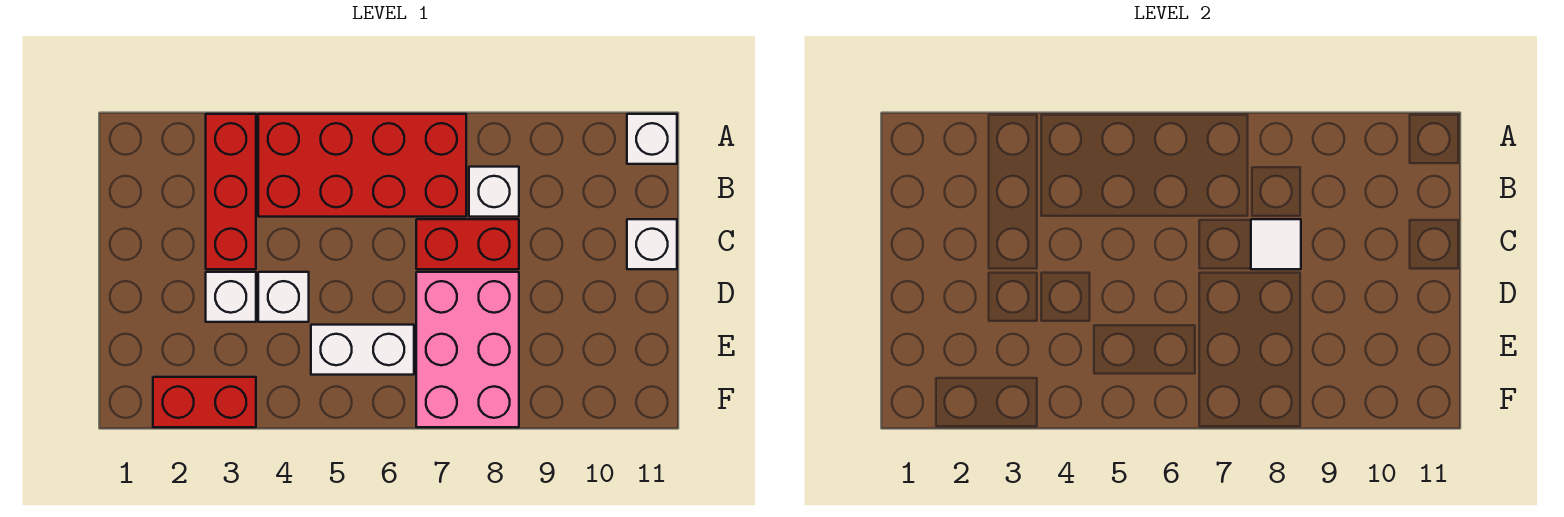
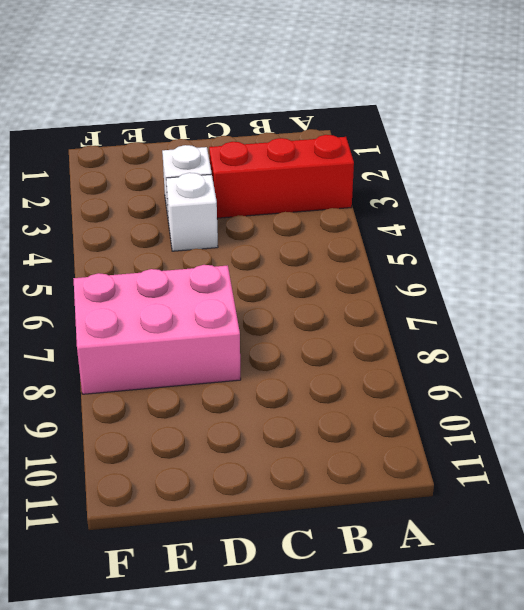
none -> red 2x4 brick [258,114,466,217]
none -> white 1x1 brick [627,114,677,164]
none -> white 1x1 brick [469,167,519,217]

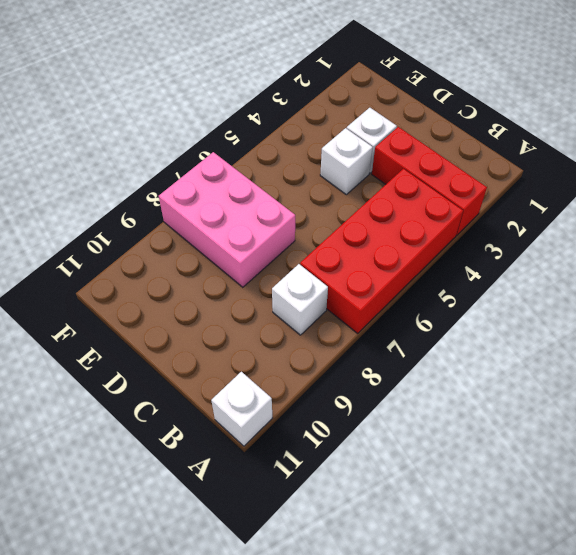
none -> red 1x2 brick [416,219,519,269]
none -> white 1x1 brick [627,219,677,269]
none -> white 1x2 brick [311,325,414,375]

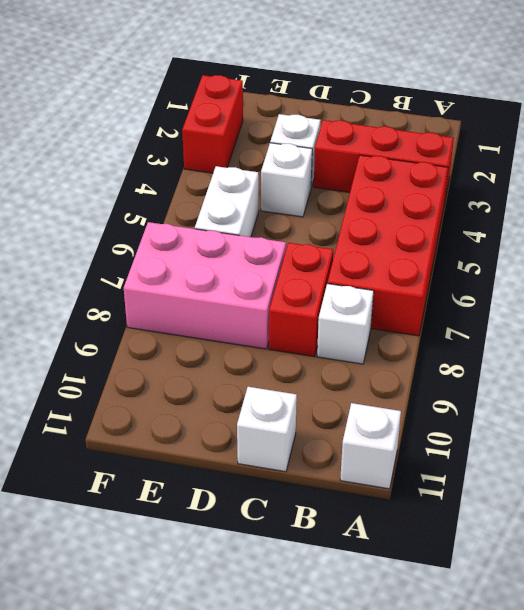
none -> white 1x1 tile [1251,219,1301,269]

